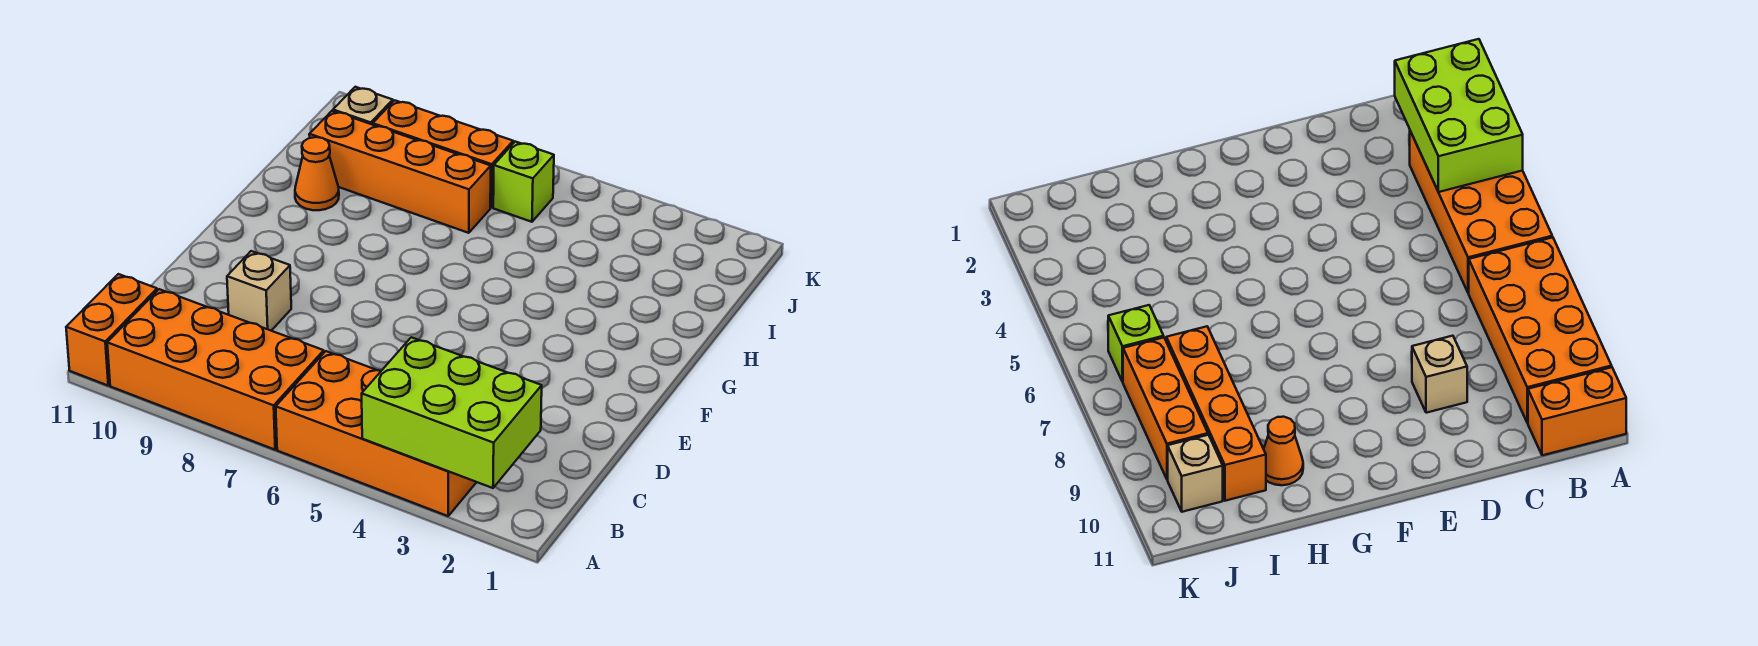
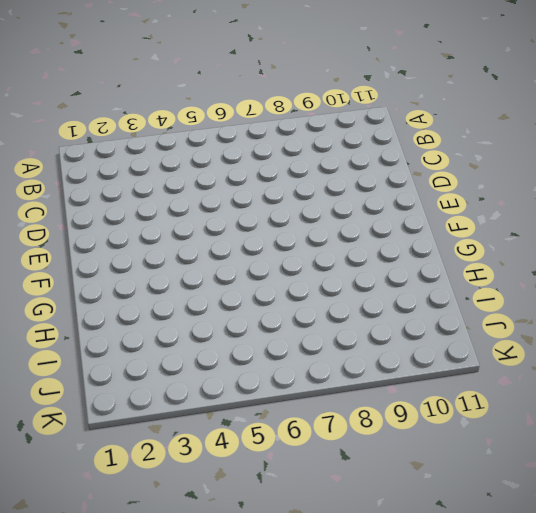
none -> orange 2x4 brick [276,351,476,516]
none -> orange 2x4 brick [107,289,324,450]

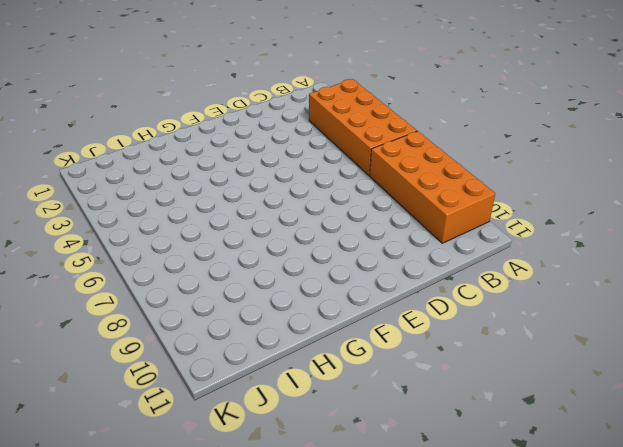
none -> orange 1x2 brick [66,274,157,385]
none -> tan 1x1 brick [227,251,291,331]

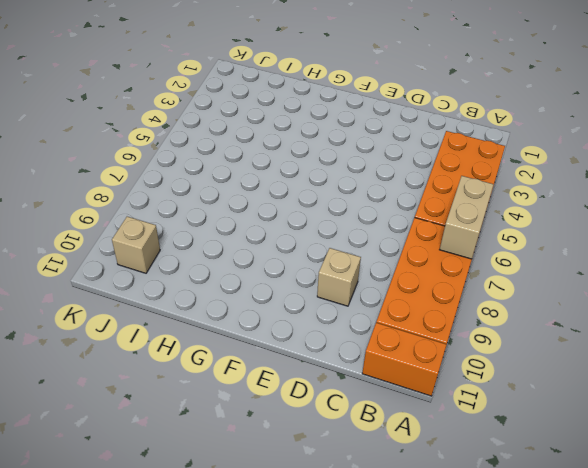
tan 1x2 brick [440,176,494,259] -> none
none -> orange 1x1 cone [295,137,339,210]
none -> orange 1x4 brick [309,111,491,233]

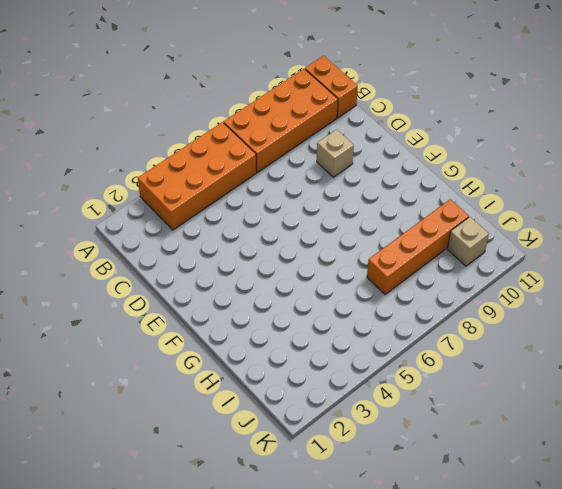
none -> orange 1x1 cone [295,137,339,210]
none -> lime 1x1 brick [493,142,554,222]

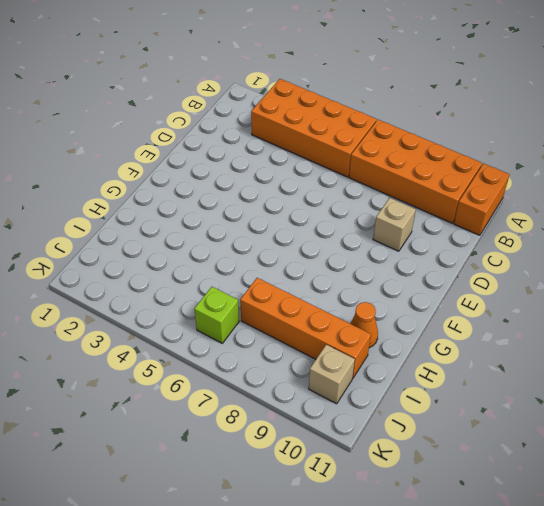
none -> orange 1x3 brick [373,100,513,207]
none -> lime 2x3 brick [362,337,542,488]

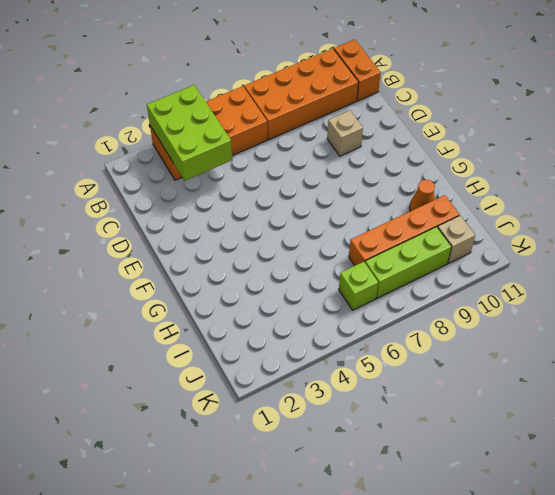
lime 2x3 brick [147,85,232,181] -> lime 2x3 brick turned to [362,337,542,488]
lime 1x3 brick [365,227,452,298] -> orange 1x3 brick [373,100,513,207]

